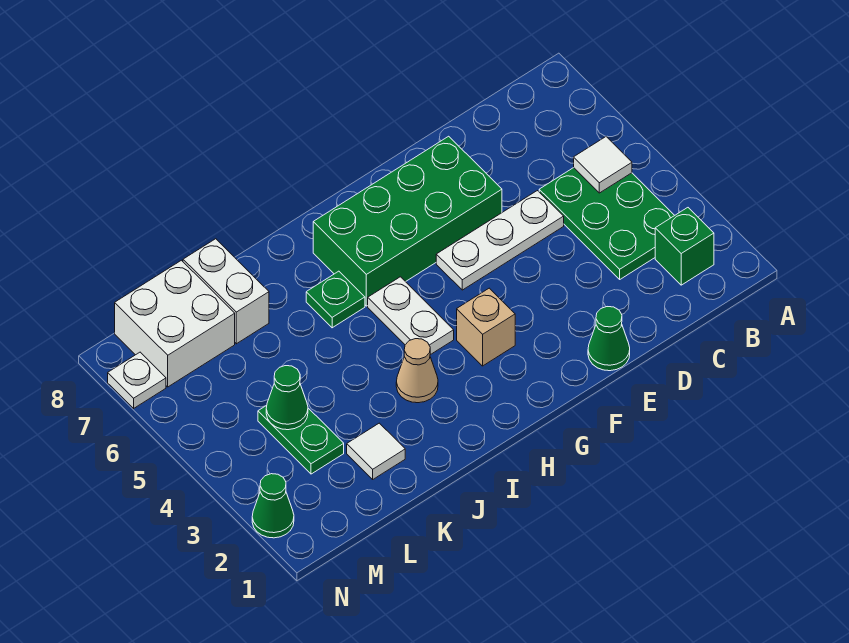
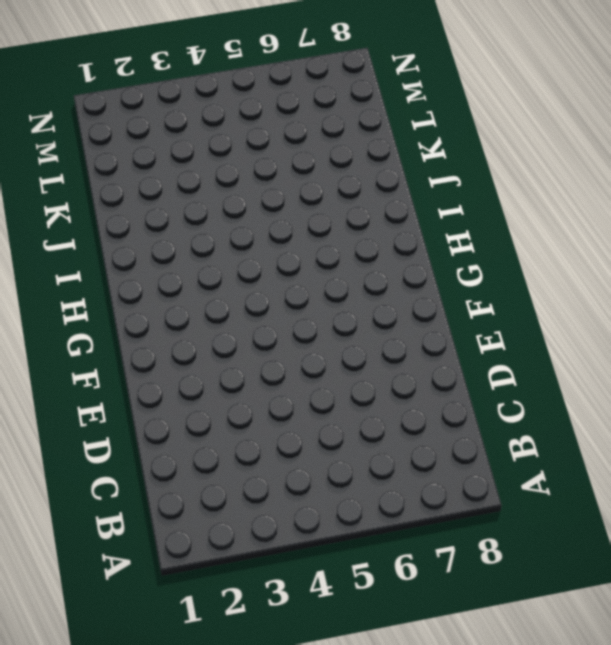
none -> green 1x1 brick [655,208,714,285]
none -> green 2x3 plate [539,168,675,279]
none -> white 1x3 plate [436,191,564,290]

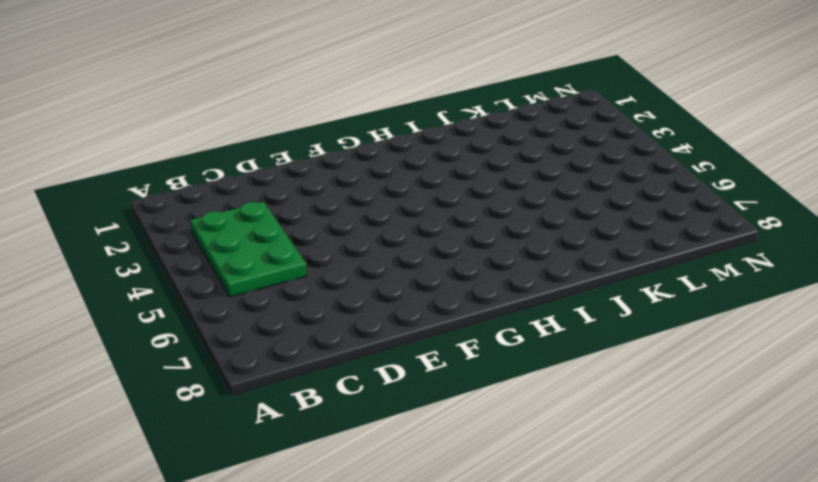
none -> green 1x1 brick [655,208,714,285]
none -> white 1x3 plate [436,191,564,290]
none -> green 1x1 cone [588,307,630,371]

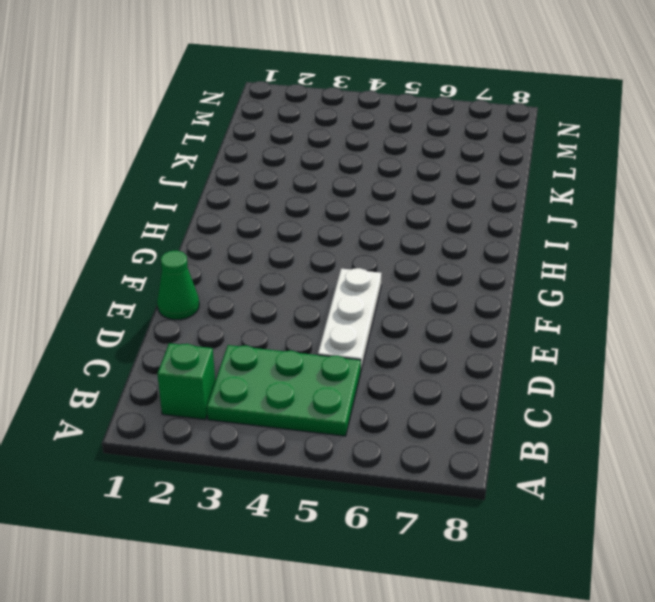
none -> green 2x4 brick [313,136,502,306]
none -> tan 1x1 brick [457,288,515,366]
none -> white 1x2 plate [368,277,454,355]

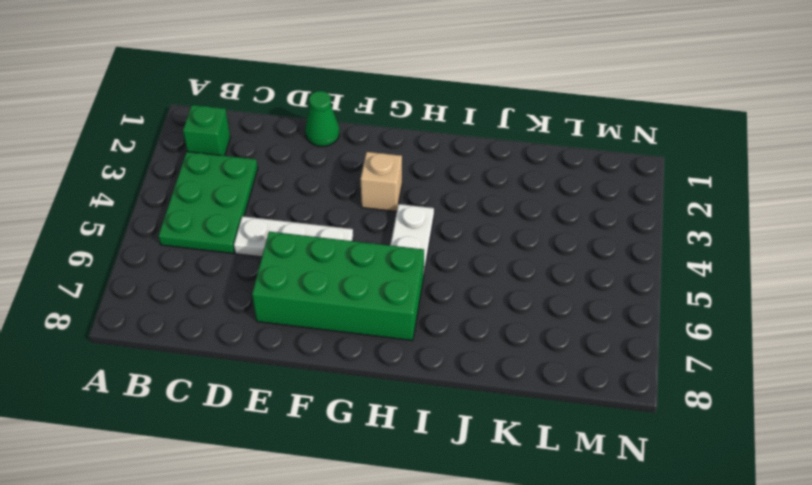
none -> tan 1x1 cone [396,339,438,403]
none -> green 1x1 plate [306,271,365,328]
none -> white 1x1 tile [347,423,405,479]

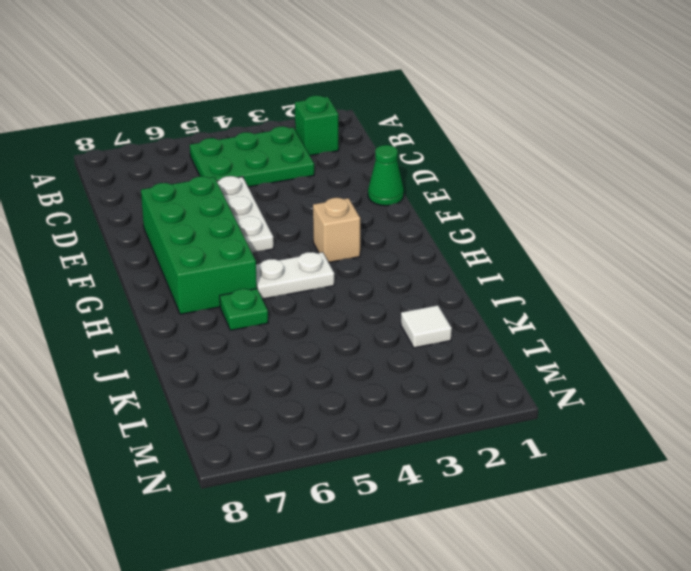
none -> tan 1x1 cone [396,339,438,403]
none -> white 1x2 brick [183,239,269,344]
none -> green 1x2 plate [258,406,344,474]

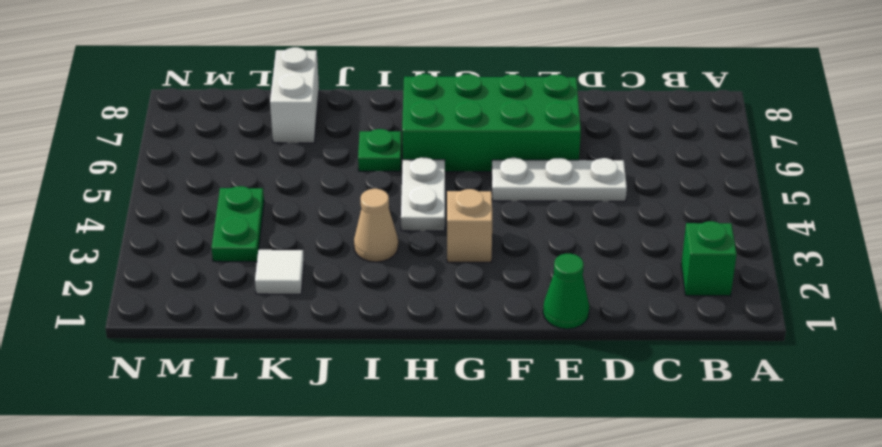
none -> green 2x3 plate [539,168,675,279]
none -> white 2x2 brick [115,260,235,387]
none -> green 1x1 cone [252,474,294,538]

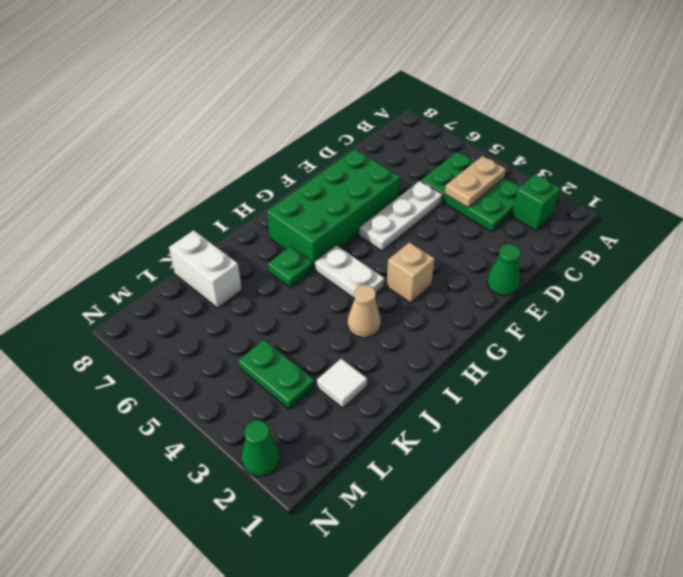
tan 1x2 plate [445,156,506,208] -> none
none -> white 2x2 brick [115,260,235,387]
none -> white 1x1 plate [108,352,166,408]
none -> white 1x1 tile [574,137,632,193]

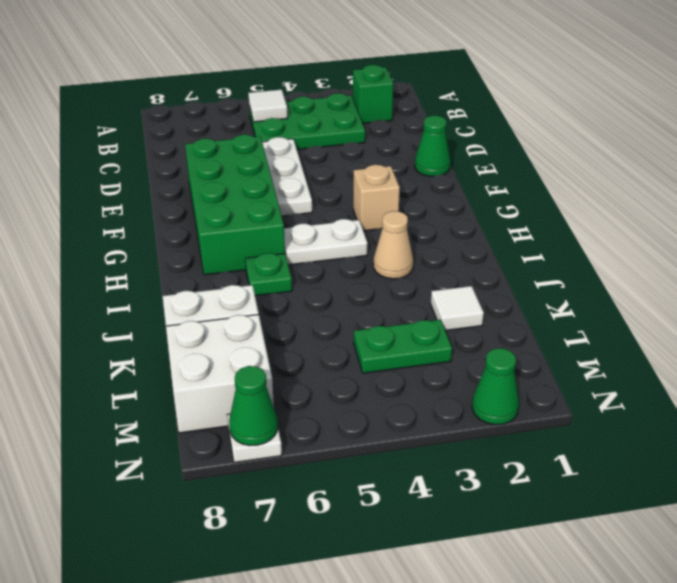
green 1x1 cone [229,366,278,446] -> green 1x1 cone moved to [266,366,308,430]

